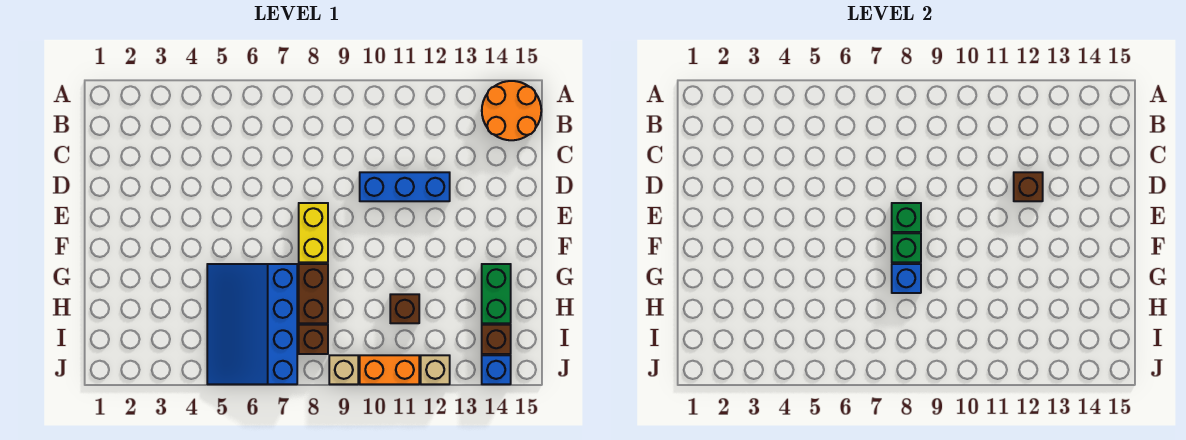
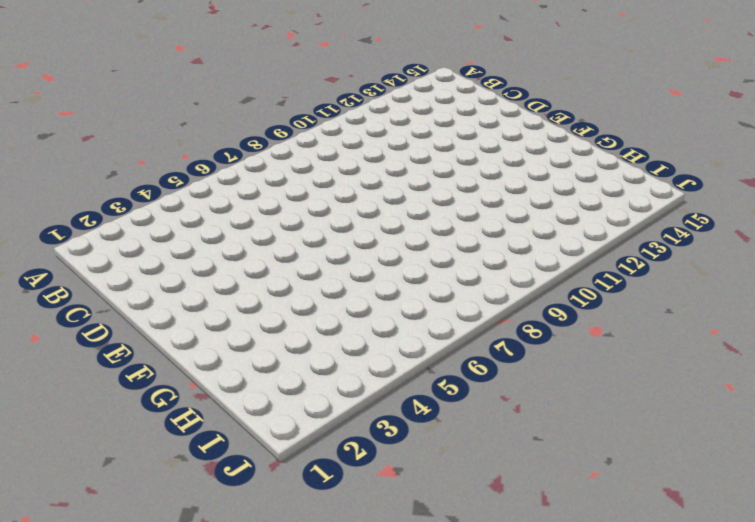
none -> orange 2x2 round brick [482,81,541,140]
none -> blue 1x3 brick [360,172,450,201]
none -> yellow 1x2 brick [299,203,328,262]

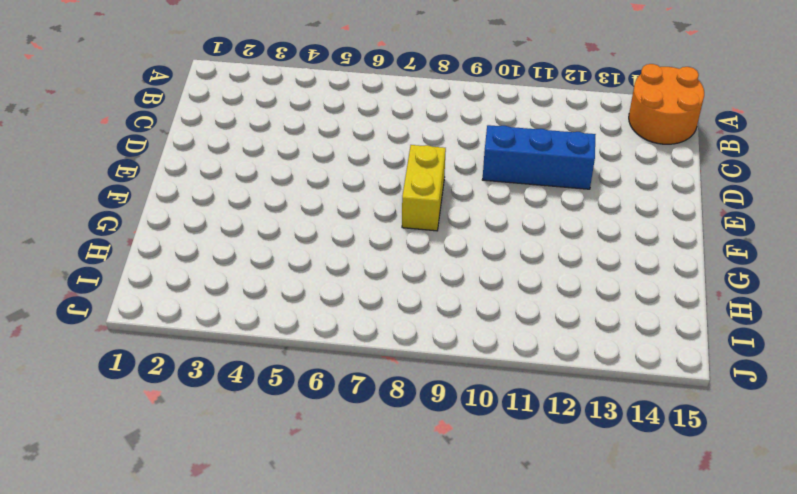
none -> blue 3x4 slope [207,264,297,384]
none -> brown 1x2 brick [299,264,328,323]
none -> green 1x2 brick [482,264,511,323]

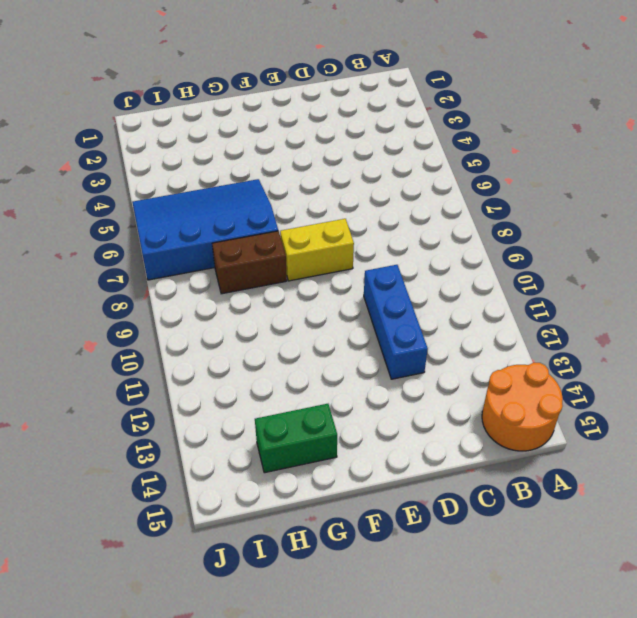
none -> brown 1x1 brick [390,294,419,323]
none -> brown 1x1 brick [299,325,328,354]
none -> brown 1x1 brick [482,325,511,354]

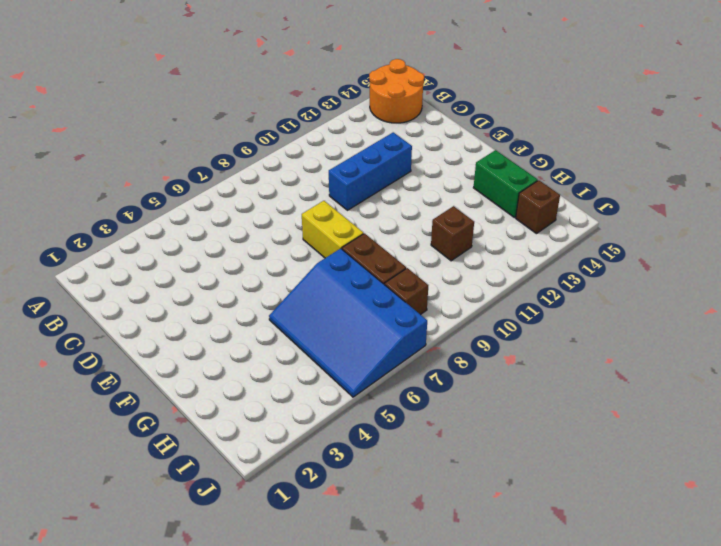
none -> tan 1x1 brick [329,355,358,384]
none -> orange 1x2 brick [360,355,419,384]
none -> tan 1x1 brick [421,355,450,384]

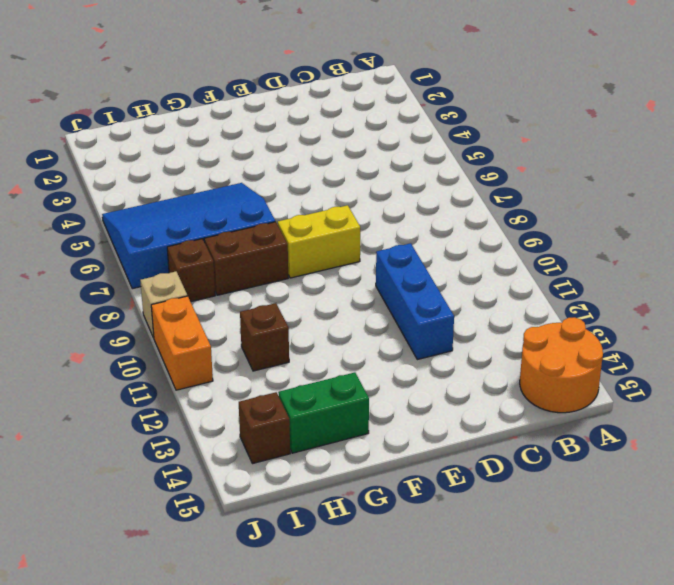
none -> tan 1x1 brick [421,355,450,384]
none -> blue 1x1 brick [482,355,511,384]
none -> brown 1x1 brick [1014,172,1043,201]

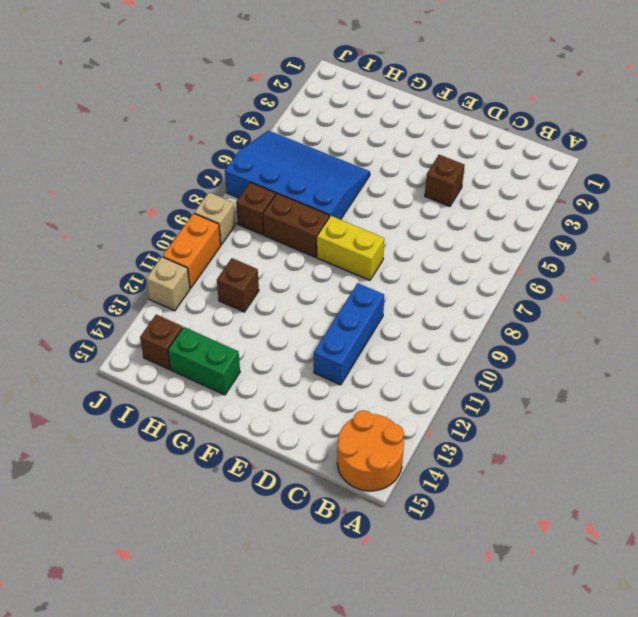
brown 1x1 brick [425,155,465,206] -> brown 1x1 brick moved to [1014,172,1043,201]
none -> blue 1x1 brick [482,355,511,384]
none -> green 1x1 brick [892,203,921,232]
none -> green 1x1 brick [892,233,921,262]

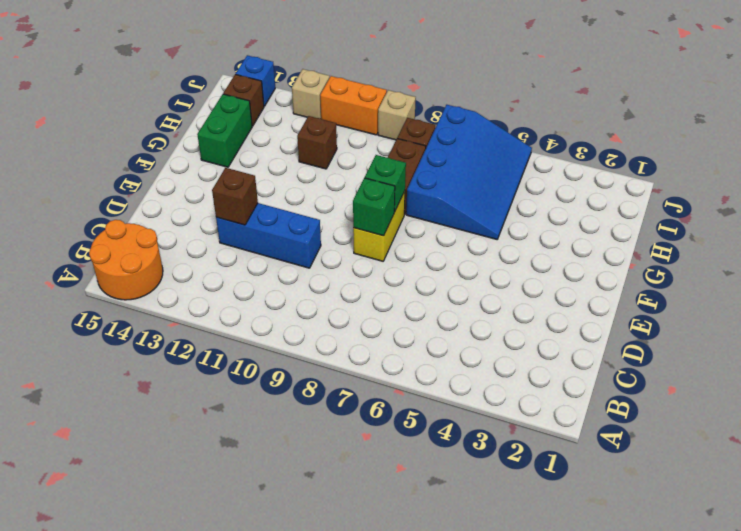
none -> blue 1x1 brick [892,264,921,293]

